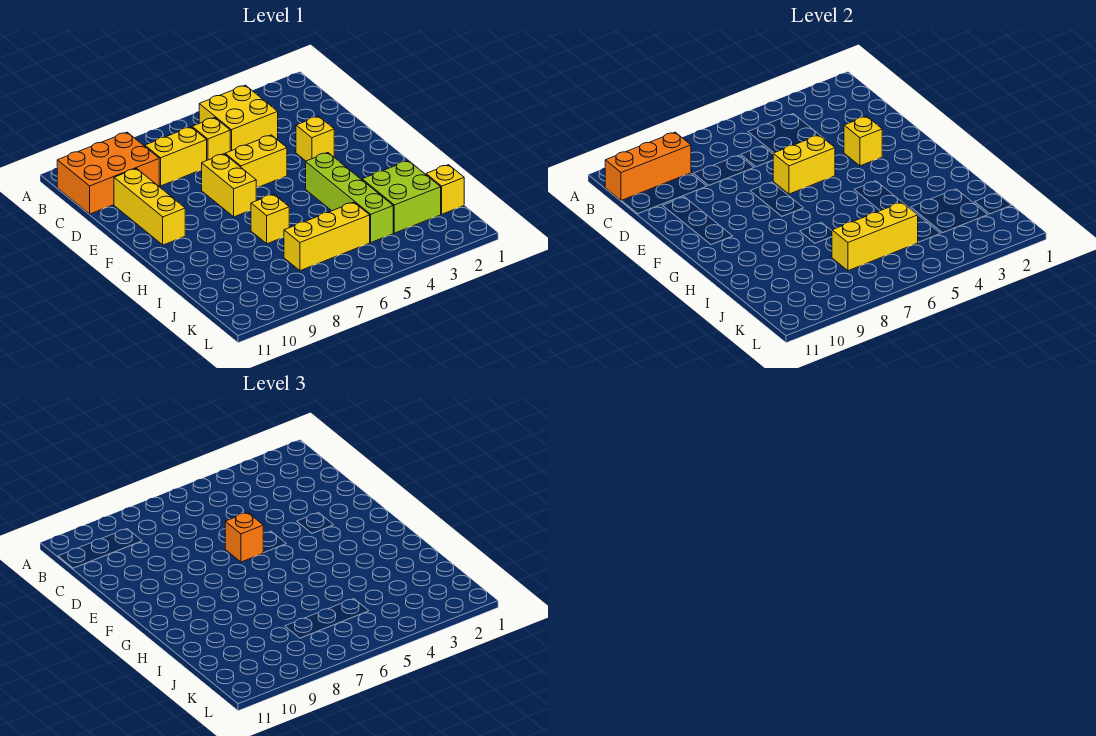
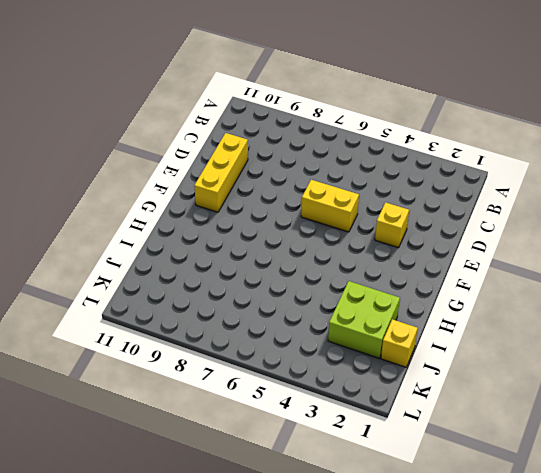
none -> yellow 2x2 brick [199,85,278,151]
none -> orange 2x3 brick [57,132,159,214]
none -> yellow 1x1 brick [192,118,230,160]

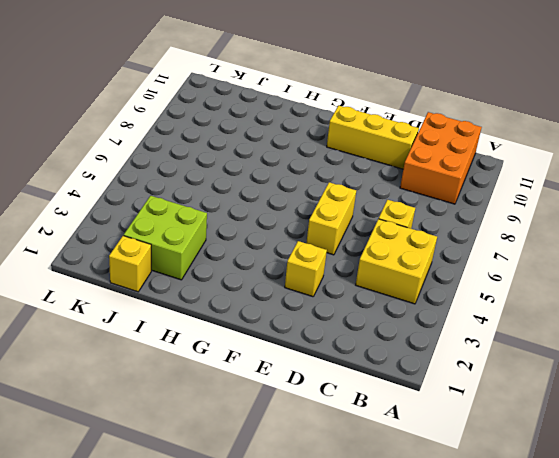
none -> yellow 1x2 brick [145,127,207,186]
none -> yellow 1x2 brick [202,154,256,217]
none -> lime 1x4 brick [306,153,393,242]

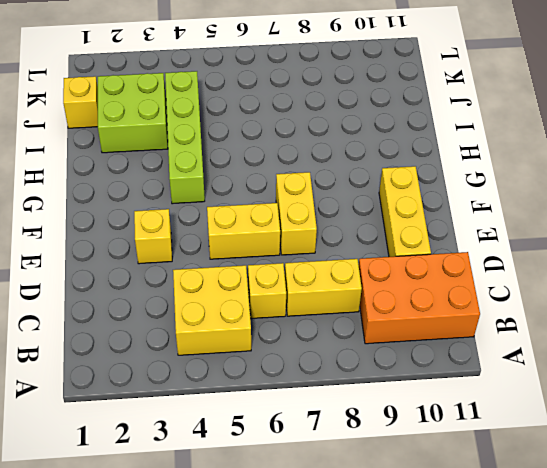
none -> yellow 1x1 brick [251,194,289,244]
none -> yellow 1x3 brick [284,202,370,271]
none -> orange 1x3 brick [605,132,691,201]

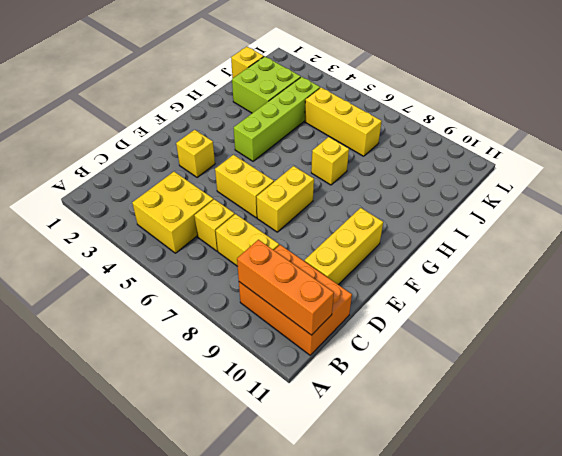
none -> yellow 1x1 brick [844,116,882,166]
none -> yellow 1x2 brick [773,135,835,194]
none -> yellow 1x3 brick [832,202,918,271]

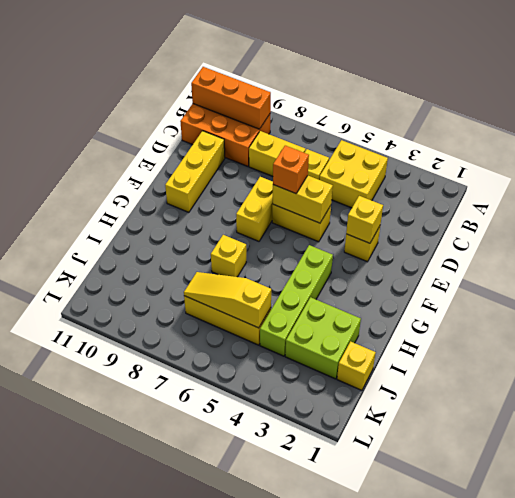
yellow 1x3 slope [184,272,271,328] -> yellow 1x3 brick [832,202,918,271]

